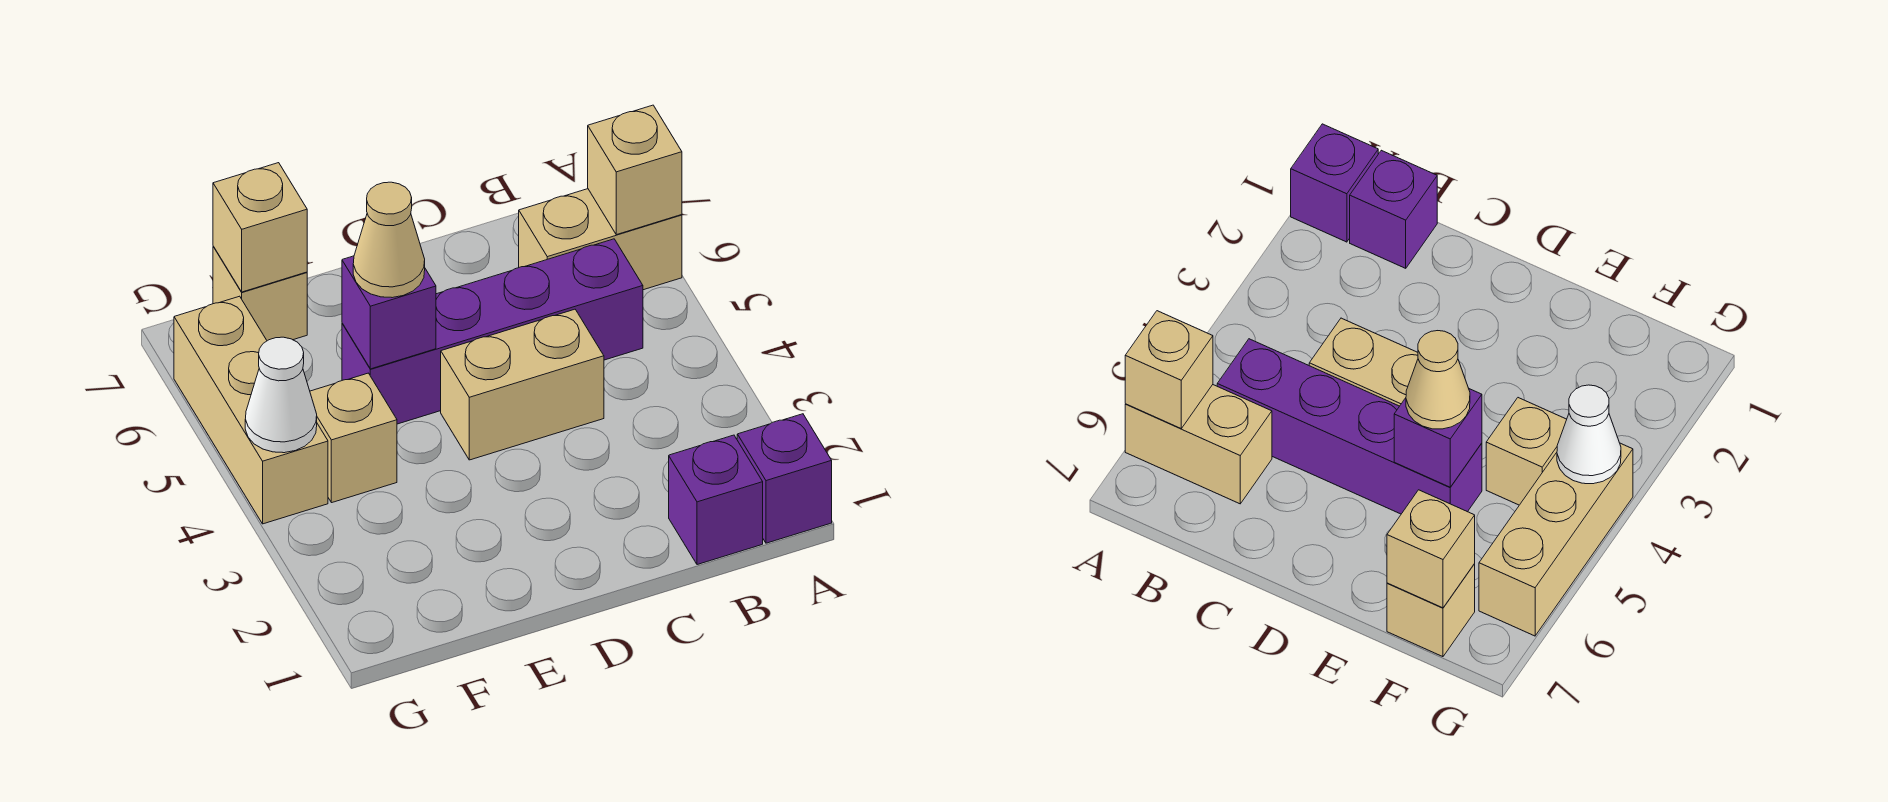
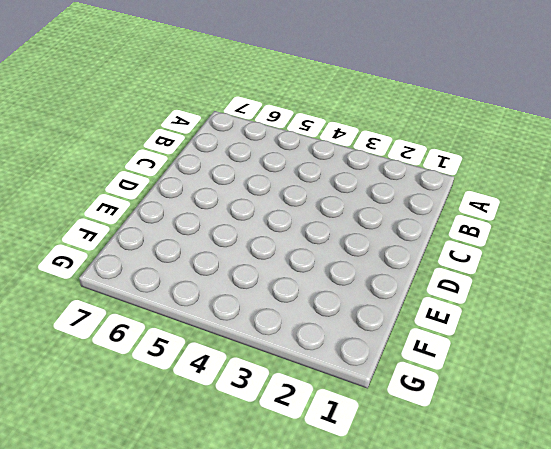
none -> purple 1x1 brick [737,414,832,543]
none -> tan 1x2 brick [519,189,682,290]
none -> purple 1x1 brick [669,435,763,565]

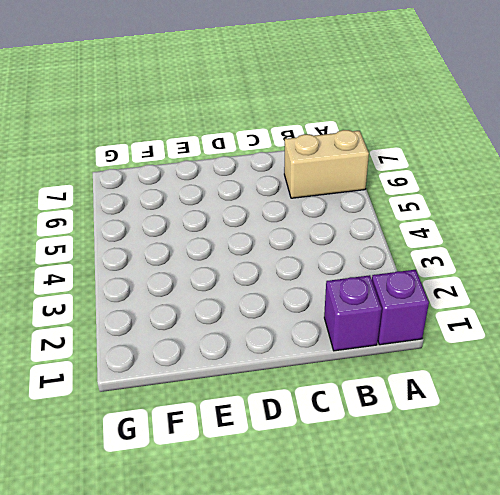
none -> purple 1x4 brick [342,239,643,424]
none -> tan 1x2 brick [441,309,604,460]
none -> tan 1x1 brick [310,373,397,503]

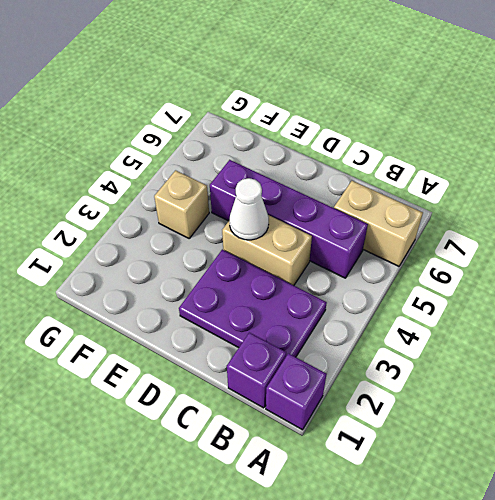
purple 2x3 plate [179,249,327,357] -> none
white 1x1 cone [229,178,269,240] -> white 1x1 cone moved to [245,337,317,453]
none -> tan 1x1 brick [213,247,307,341]
none -> tan 1x3 brick [174,296,328,524]
none -> tan 1x1 brick [588,105,682,235]

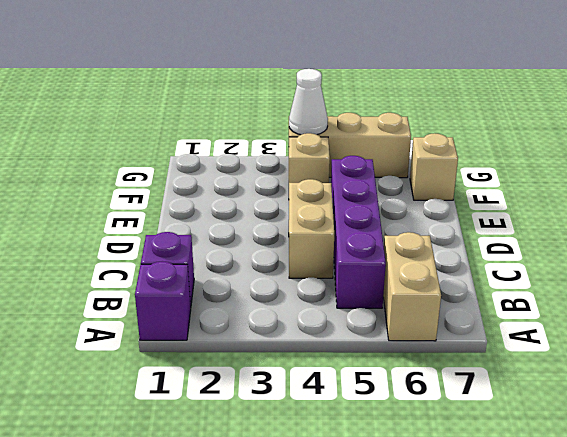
none -> tan 1x1 brick [588,105,682,235]
none -> purple 1x1 brick [342,256,436,369]
none -> tan 1x1 brick [213,163,307,292]

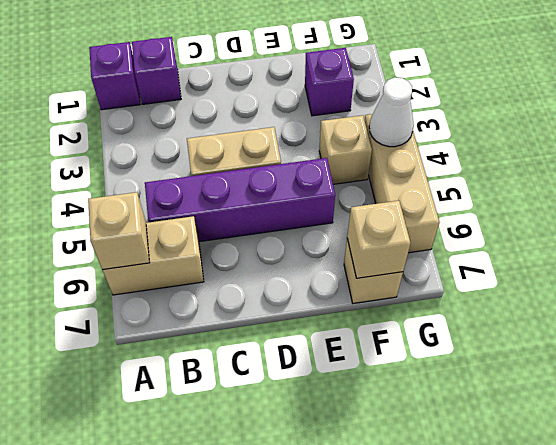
purple 1x1 brick [305,48,354,116] -> purple 1x1 brick moved to [342,256,436,369]
none -> tan 1x1 cone [353,182,425,298]

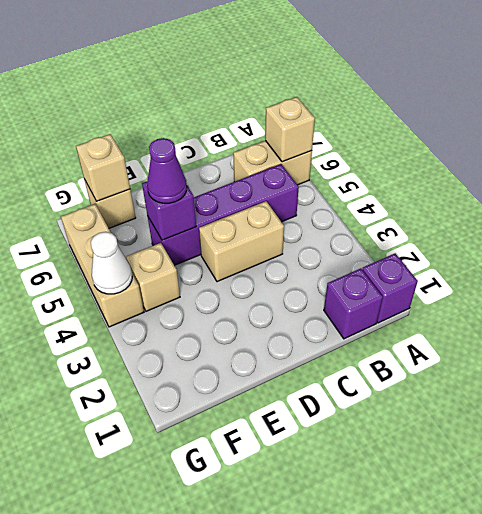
purple 1x1 cone [147,138,187,203] -> tan 1x1 cone [353,182,425,298]

